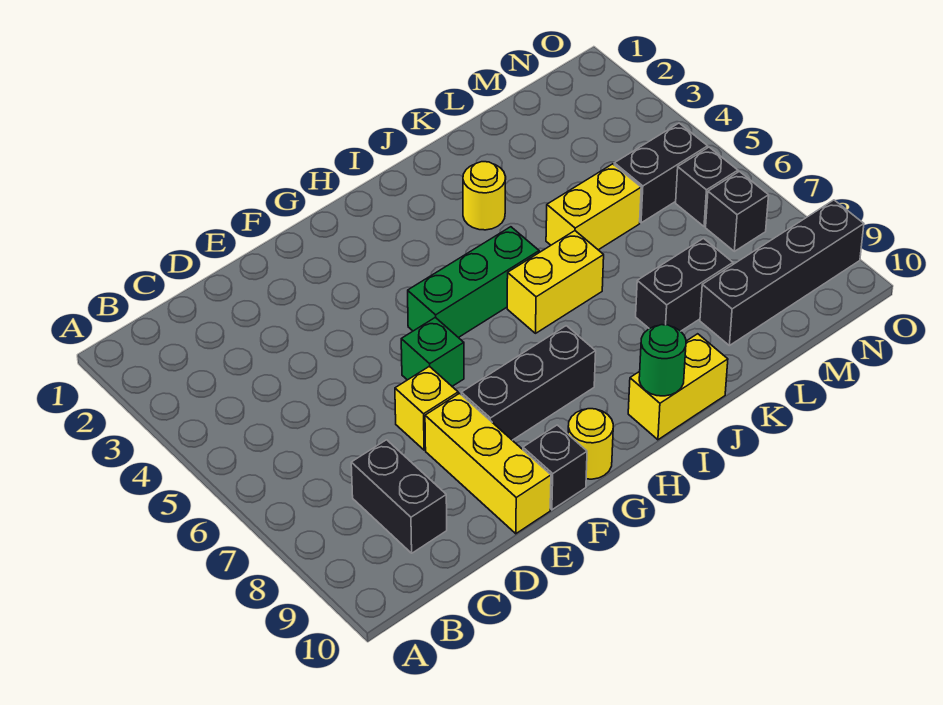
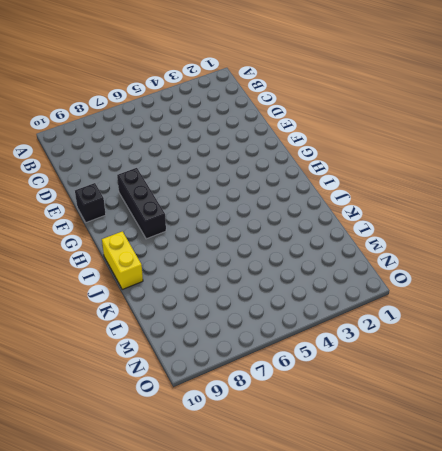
none -> black 1x2 brick [351,440,447,553]
none -> yellow 1x1 brick [395,366,458,450]
none -> yellow 1x3 brick [425,393,551,534]

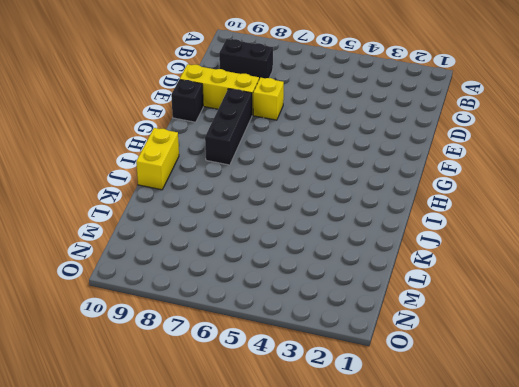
none -> green 1x1 brick [401,317,464,386]
none -> green 1x3 brick [408,227,539,338]
none -> yellow 1x1 round brick [568,409,613,479]

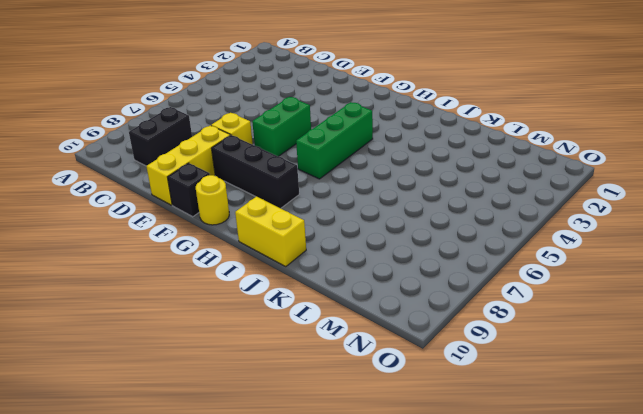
green 1x2 brick [252,97,311,156] -> green 1x1 brick [401,317,464,386]
green 1x3 brick [296,102,373,179] -> green 1x3 brick turned to [408,227,539,338]
none -> yellow 1x2 brick [507,231,604,333]
none -> yellow 1x1 round brick [463,162,506,230]
none -> yellow 1x2 brick [546,164,641,250]

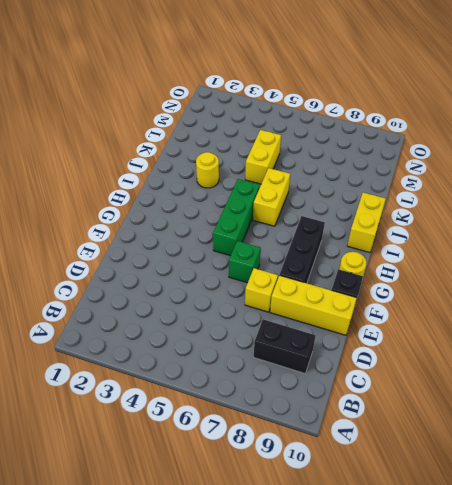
none -> black 1x2 brick [636,238,733,331]
none -> black 1x4 brick [700,200,864,346]
none -> black 1x2 brick [614,123,708,223]

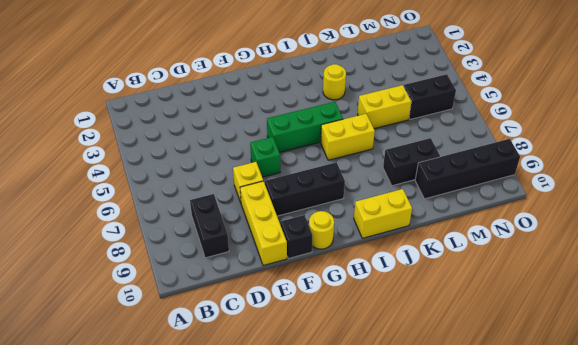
none -> black 1x1 brick [676,147,738,227]
none -> black 1x1 brick [706,172,769,251]
none -> green 1x1 round brick [639,325,686,396]

